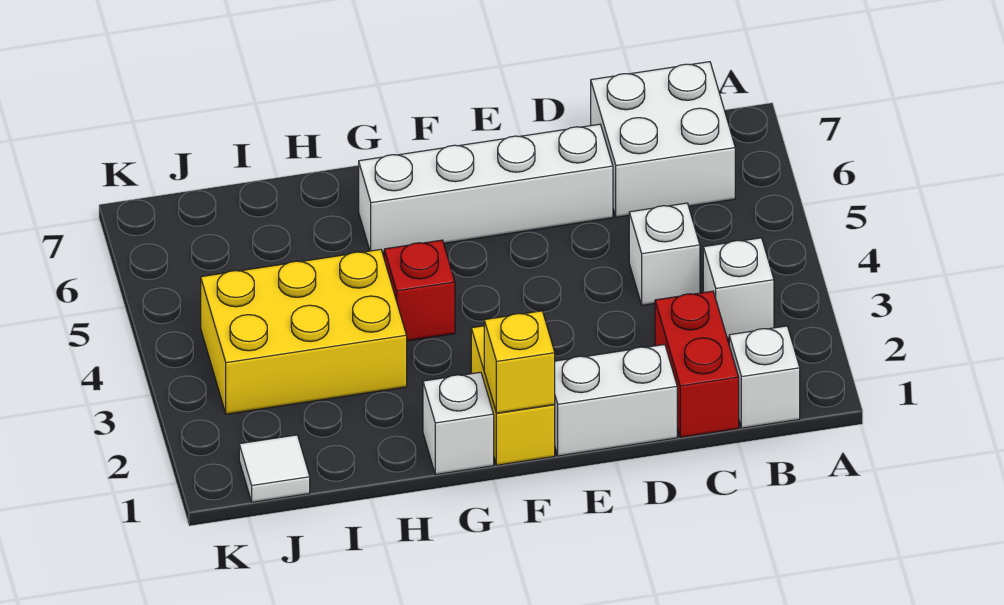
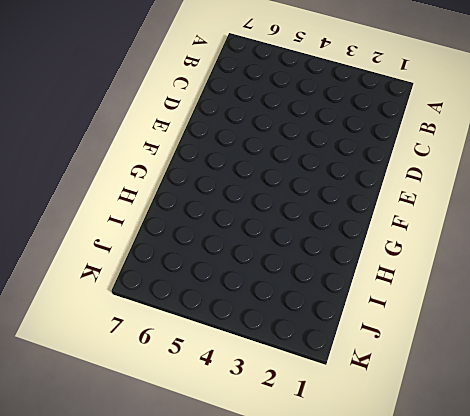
none -> white 1x1 brick [729,326,800,428]
none -> white 1x1 brick [703,238,774,338]
none -> white 2x2 brick [591,62,735,217]

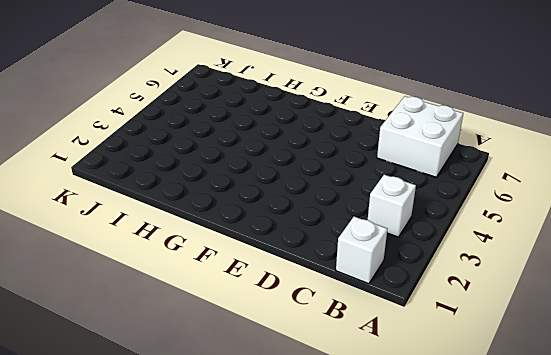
none -> red 1x2 brick [655,291,739,437]
none -> white 1x1 brick [629,203,700,305]
none -> white 1x2 brick [555,344,677,456]

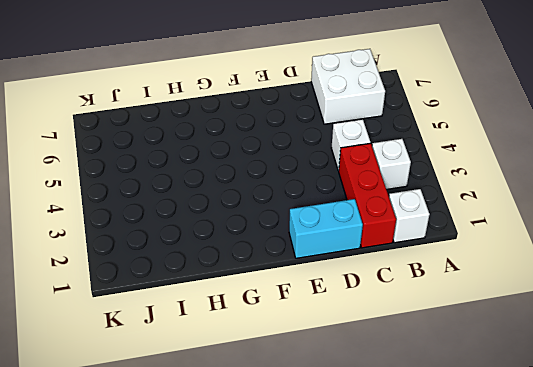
red 1x3 brick [339,143,396,248] -> red 1x2 brick [655,291,739,437]
cyan 1x2 brick [289,199,363,258] -> white 1x2 brick [555,344,677,456]
none -> white 1x4 brick [359,124,613,253]
none -> yellow 1x2 brick [471,326,555,465]
none -> white 1x1 brick [423,372,494,475]

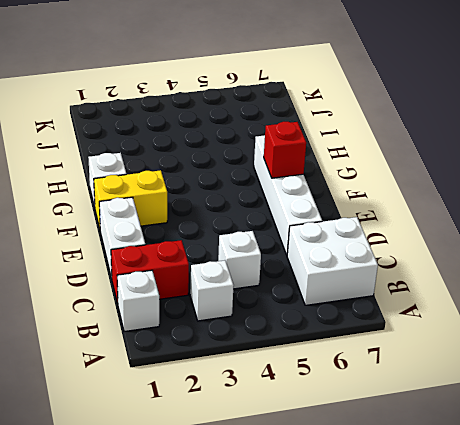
red 1x1 brick [264,122,306,178] -> red 1x1 brick moved to [384,240,455,341]
none -> yellow 2x3 brick [201,249,407,414]
none -> white 1x1 tile [239,435,310,502]
none -> yellow 1x1 brick [484,311,555,413]

